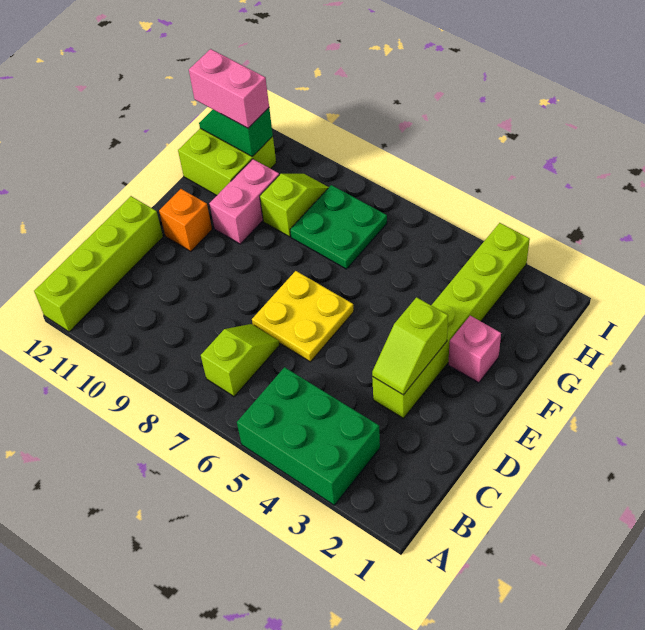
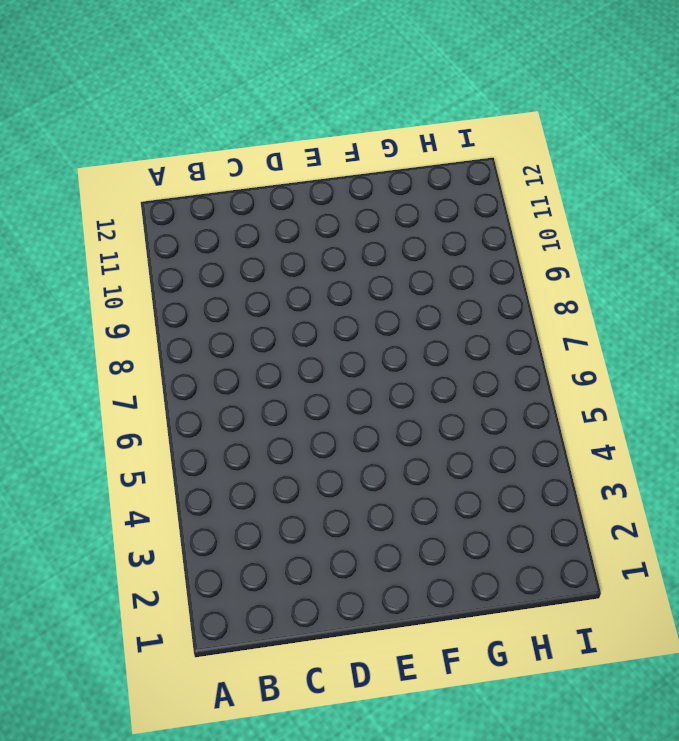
none -> green 2x3 brick [237,367,380,505]
none -> lime 1x4 brick [34,196,163,332]
none -> lime 1x2 slope [201,324,280,397]

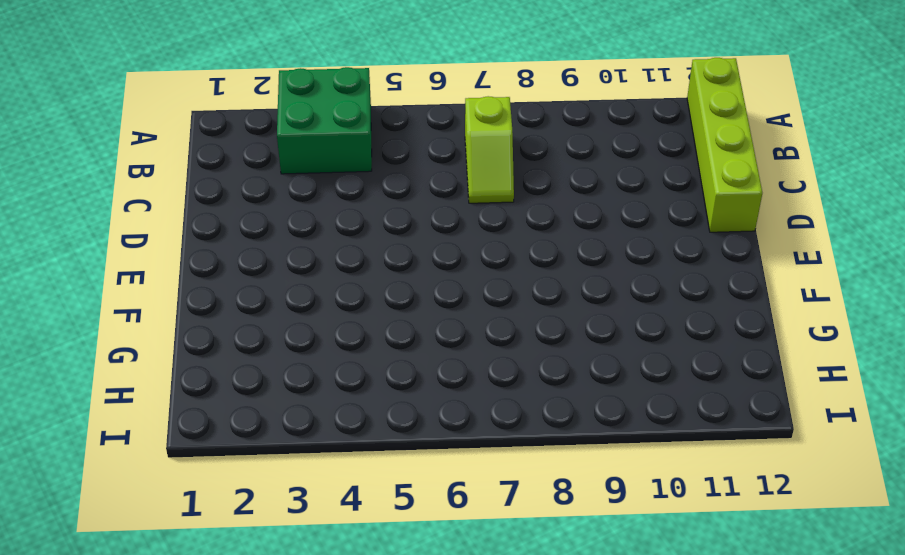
green 2x2 brick [277,67,372,174] -> green 2x3 brick [237,367,380,505]
none -> lime 1x6 brick [372,223,530,418]
none -> yellow 2x2 plate [252,271,354,362]
none -> orange 1x1 brick [159,189,212,251]

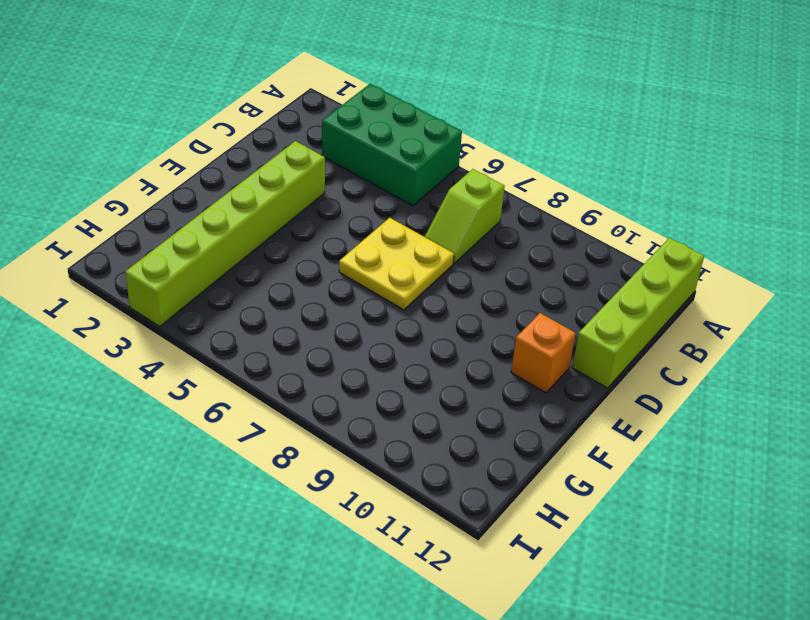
none -> pink 1x1 brick [448,316,501,383]
none -> pink 1x2 brick [209,159,279,244]
none -> green 2x2 plate [290,185,387,269]

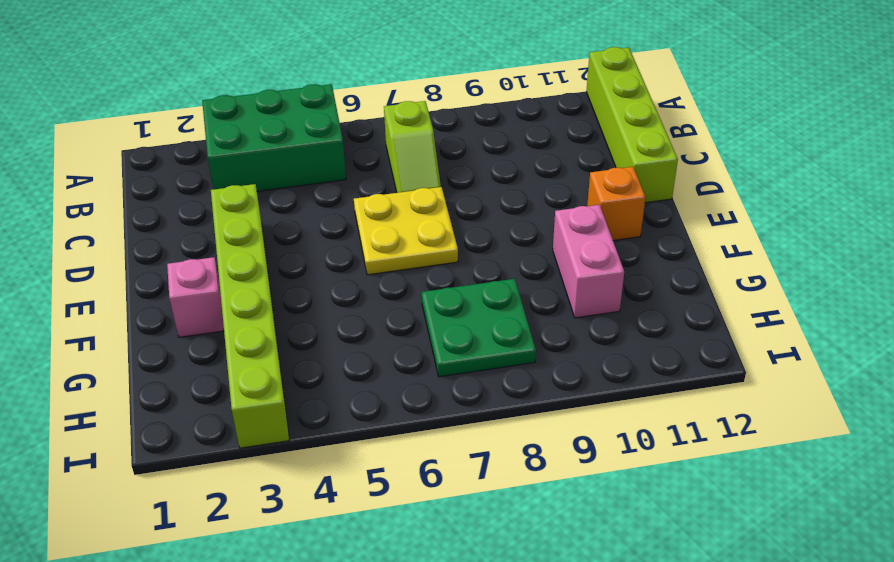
none -> lime 1x2 slope [260,174,329,237]
none -> lime 2x2 brick [178,128,276,195]
none -> lime 1x2 slope [372,297,448,395]

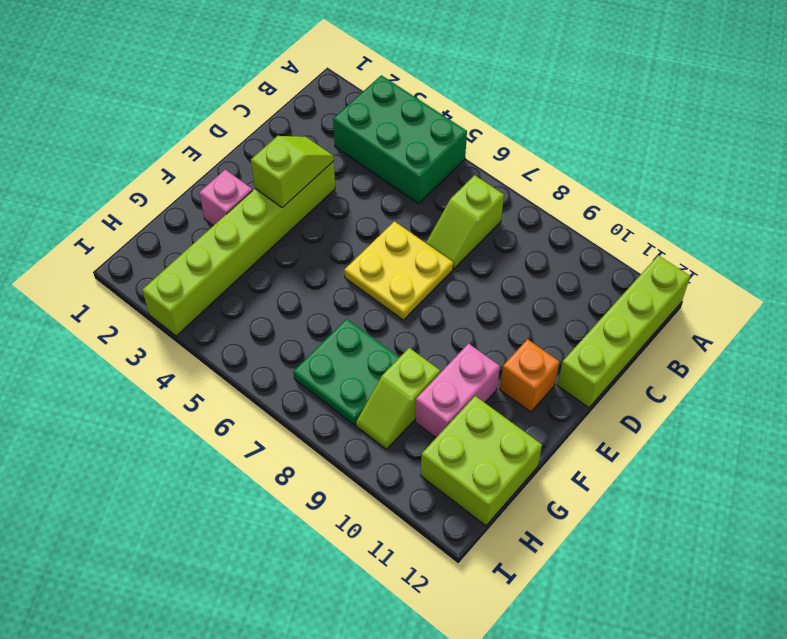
none -> green 1x2 slope [199,108,273,157]
none -> pink 1x2 brick [189,49,269,128]

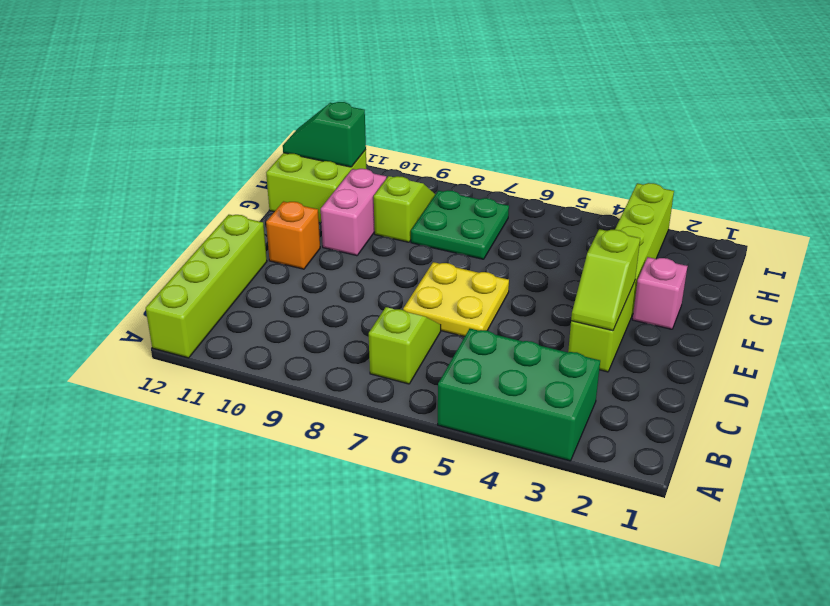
none -> pink 1x2 brick [189,49,269,128]

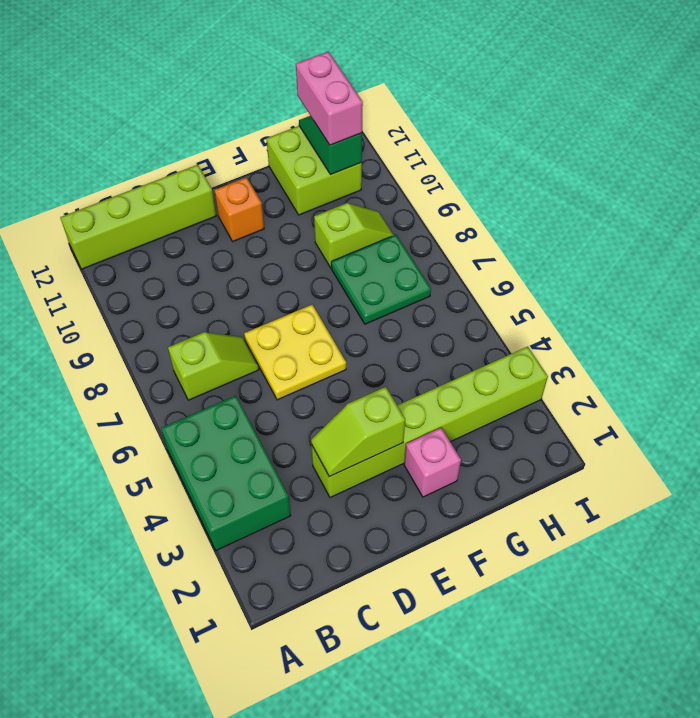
none -> pink 1x2 brick [209,159,279,244]

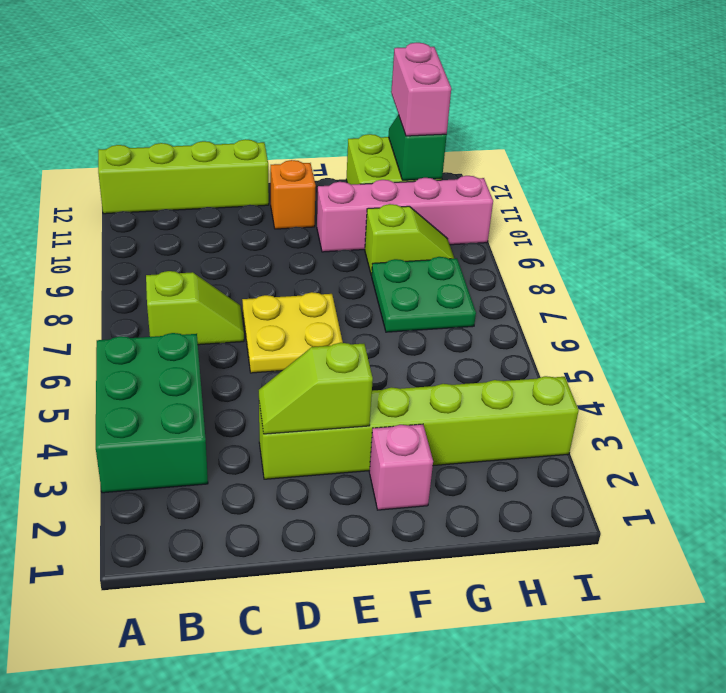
pink 1x4 brick [317,176,493,252] -> pink 1x2 brick [209,159,279,244]

